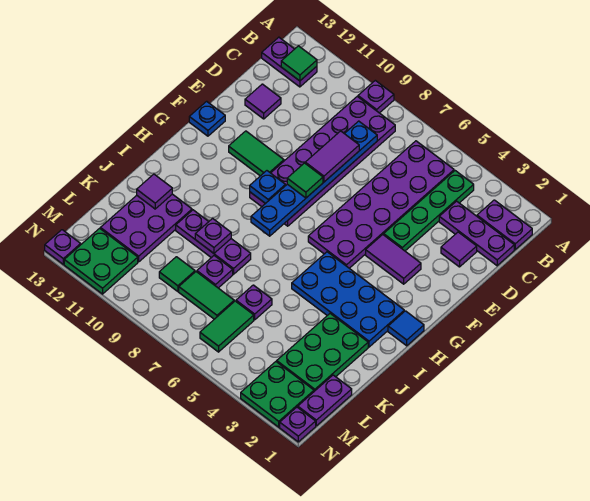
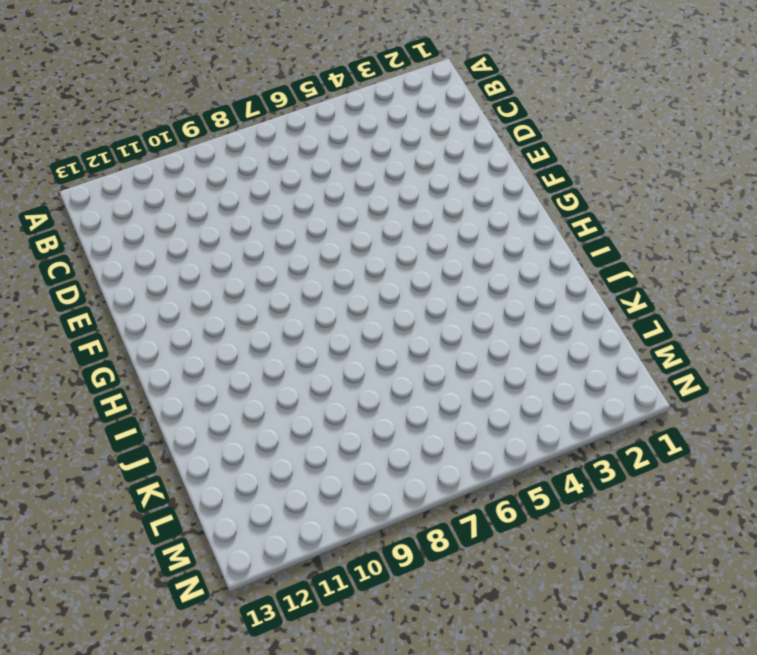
none -> purple 1x1 plate [358,80,394,113]
none -> purple 1x2 plate [477,200,532,250]
none -> green 1x4 plate [384,171,474,251]
none -> purple 2x6 plate [308,141,454,268]

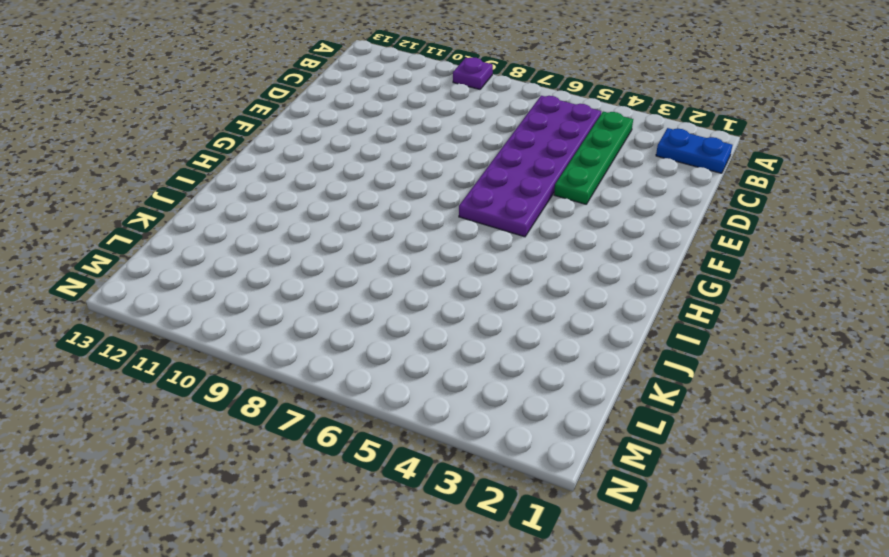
blue 1x2 plate [656,128,732,173] -> purple 1x2 plate [477,200,532,250]
none -> purple 2x6 plate [250,97,395,226]
none -> purple 1x2 plate [262,37,317,87]
none -> purple 1x3 plate [439,201,514,266]
none -> purple 1x1 tile [441,232,477,267]

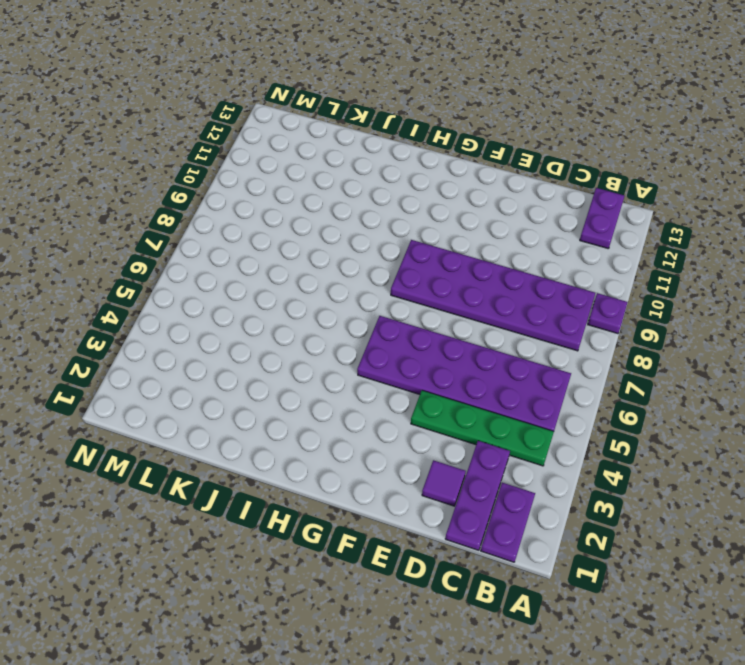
none -> purple 1x1 tile [245,84,281,119]
none -> purple 1x2 tile [366,235,421,284]
none -> green 1x2 tile [229,131,284,176]
none -> blue 1x1 plate [189,101,225,136]

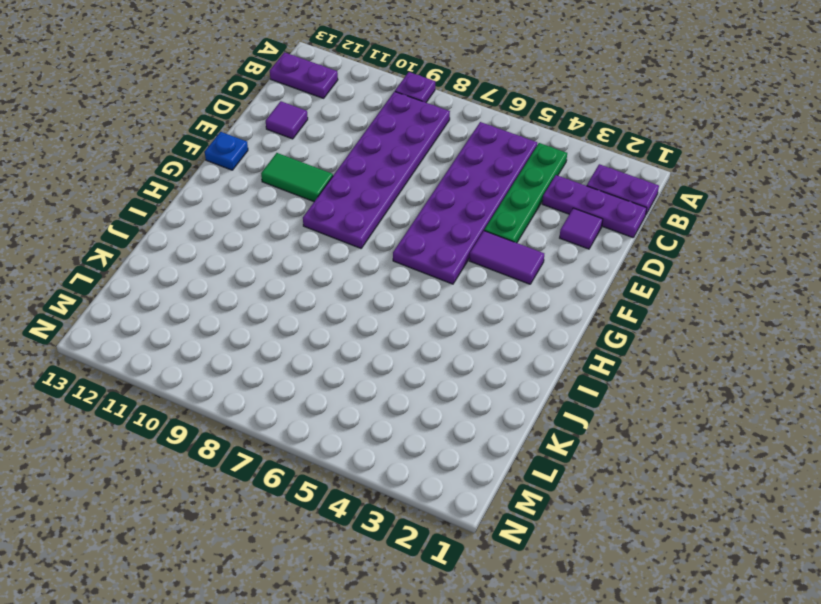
none -> blue 1x1 tile [388,311,424,346]
none -> blue 2x4 plate [292,252,404,347]
none -> green 2x3 plate [277,314,368,391]
none -> purple 1x3 plate [176,210,251,274]

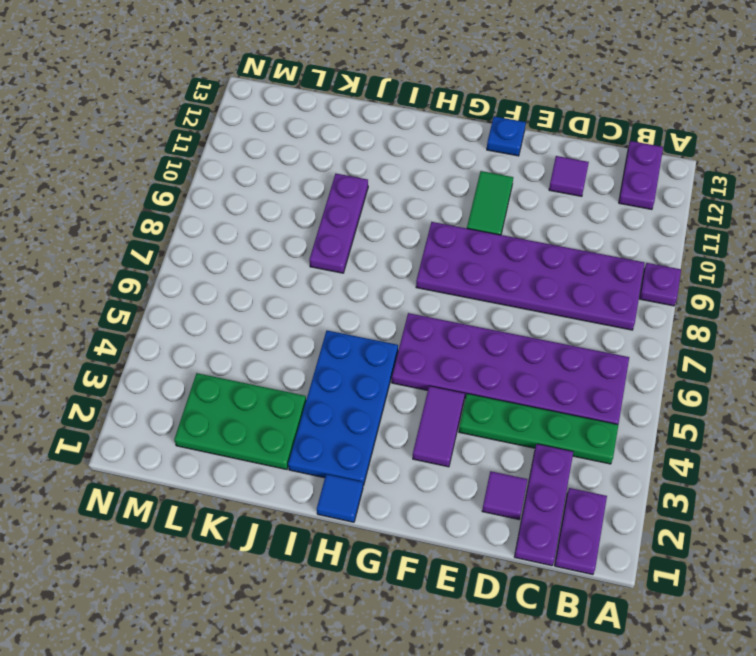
none -> purple 2x3 plate [100,194,192,262]
none -> purple 1x1 plate [236,285,272,320]
none -> purple 1x1 plate [197,256,233,288]
none -> purple 1x2 plate [298,375,352,426]

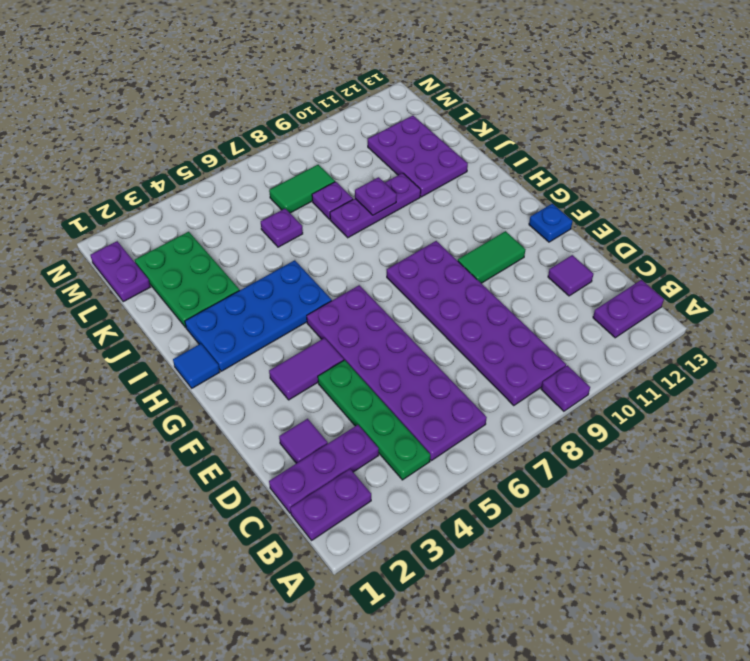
none -> green 1x2 tile [200,301,254,352]
none -> green 1x1 tile [159,257,195,292]
none -> green 2x2 plate [241,362,314,427]
none -> green 2x2 plate [64,228,138,294]

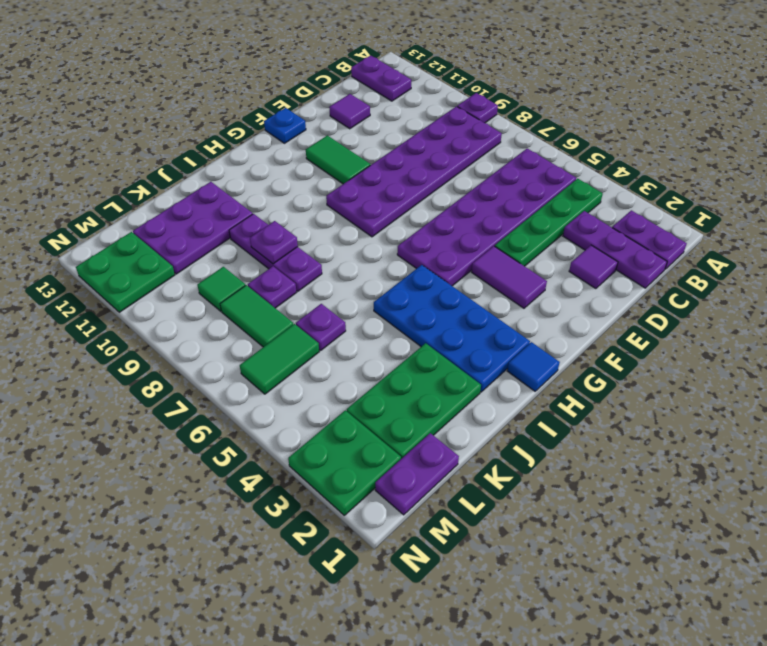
none -> purple 1x1 plate [280,407,316,442]
none -> purple 1x1 plate [45,230,81,264]
none -> green 1x1 tile [281,46,317,81]
none -> blue 1x6 plate [251,121,377,236]

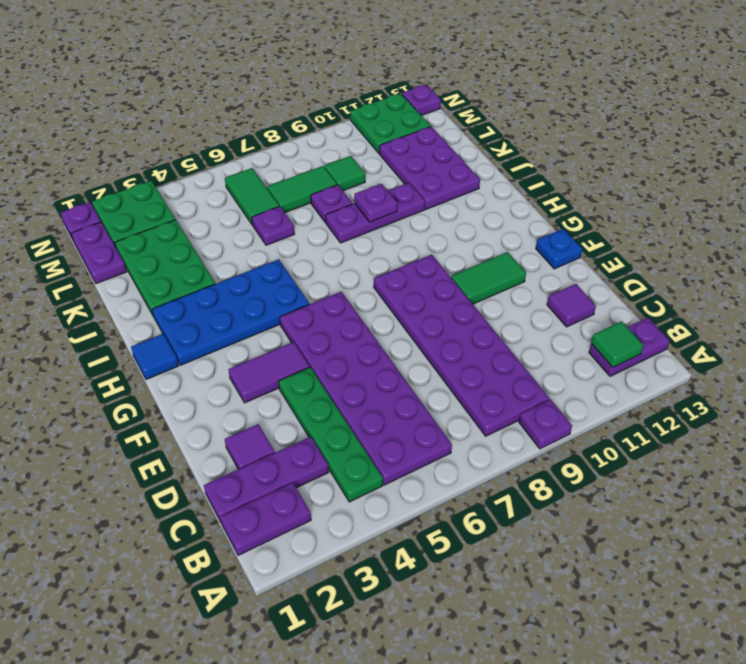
none -> blue 1x6 plate [251,121,377,236]
none -> blue 1x1 plate [250,171,285,203]
none -> purple 1x1 tile [137,174,172,209]
none -> purple 1x2 tile [305,131,359,182]

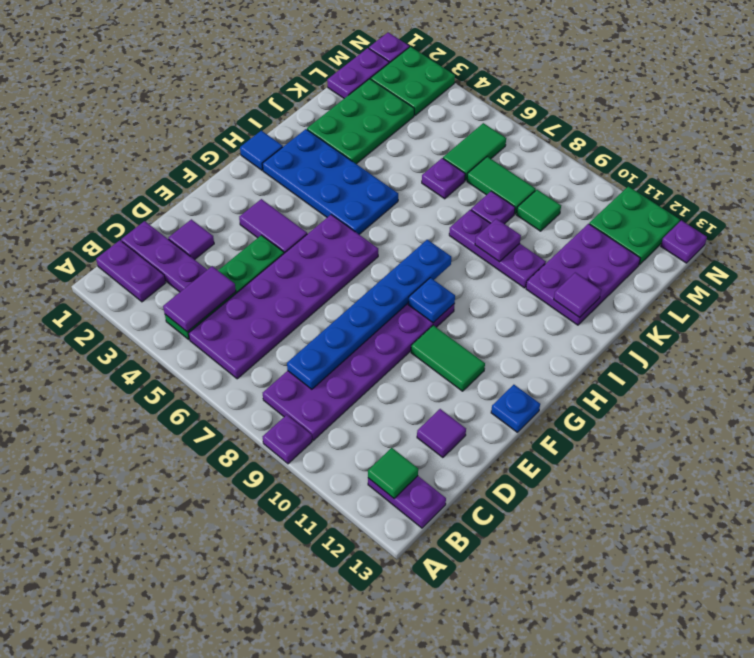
purple 1x2 tile [163,266,236,332] -> purple 1x2 tile moved to [305,131,359,182]
none -> green 1x1 tile [287,163,323,198]

